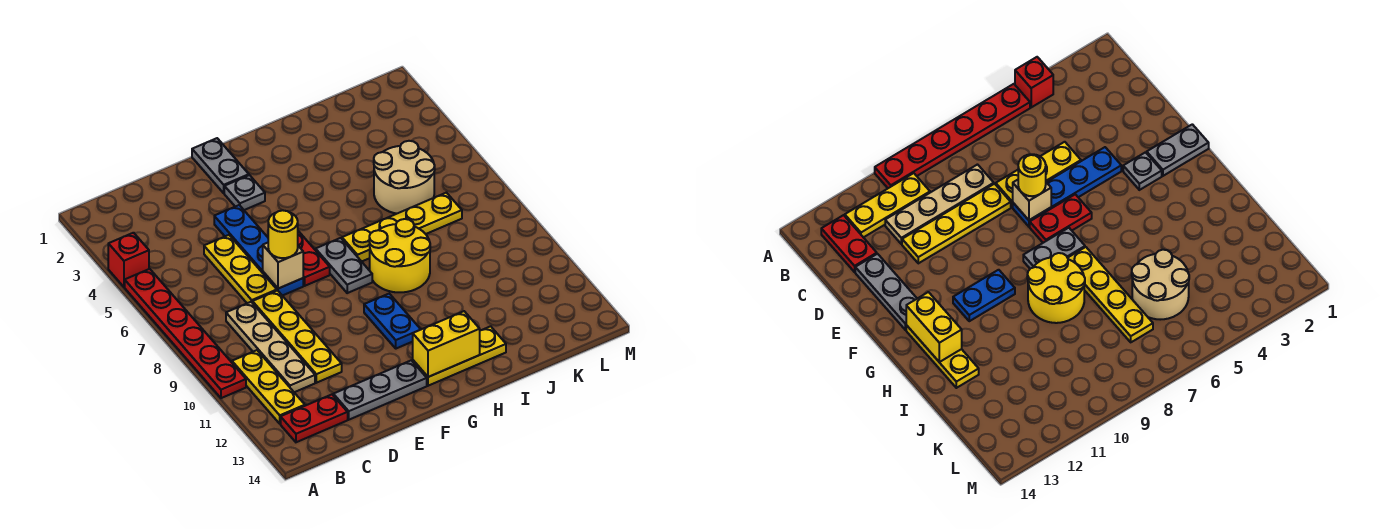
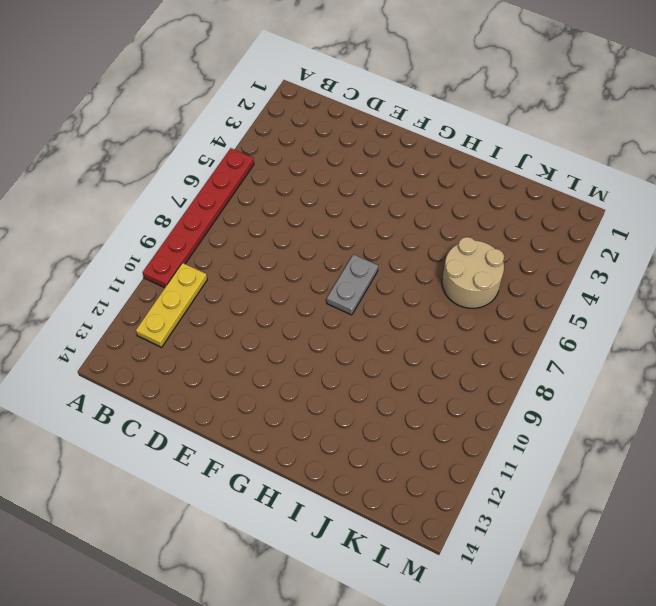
none -> red 1x1 brick [108,233,149,287]
none -> red 1x2 plate [281,395,348,442]
none -> tan 1x4 plate [226,302,315,392]

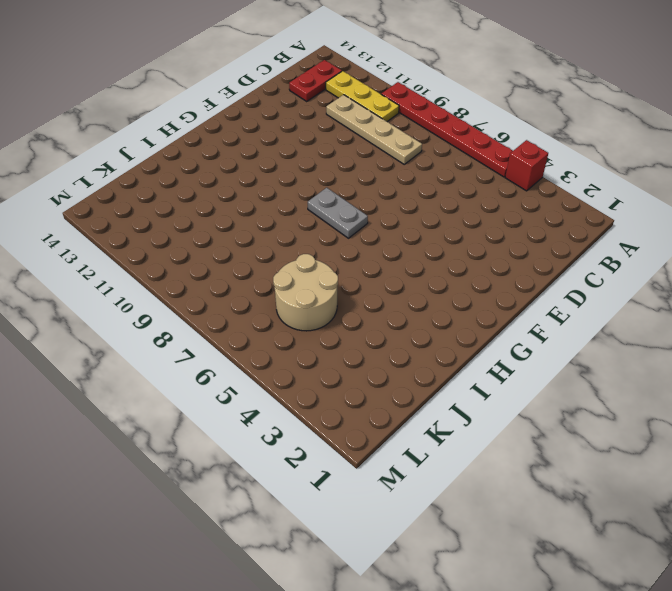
none -> yellow 1x3 plate [204,235,277,303]
none -> yellow 1x4 plate [252,291,342,383]
none -> grey 1x3 plate [333,360,427,420]

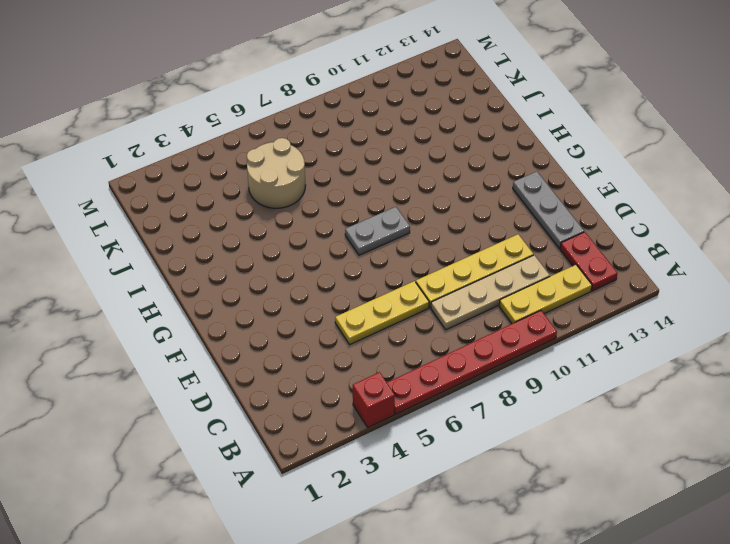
none -> blue 1x4 plate [214,205,303,296]
none -> grey 1x2 plate [192,138,249,193]
none -> grey 1x1 plate [224,175,265,210]

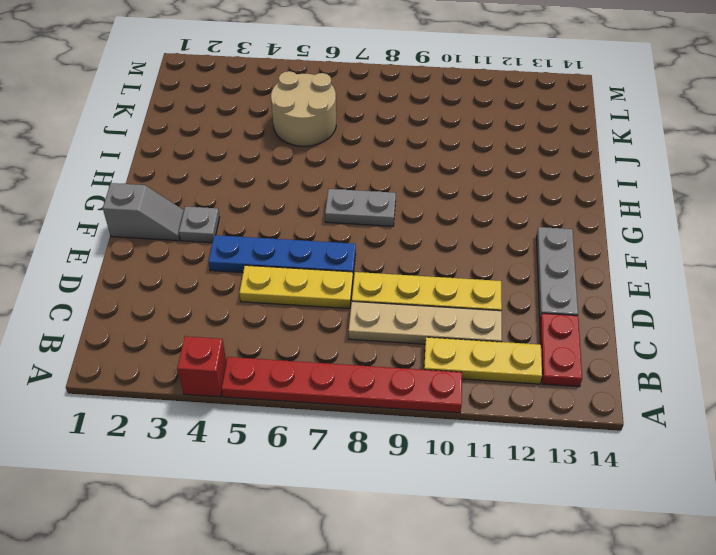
grey 1x2 slope [103,183,184,241] -> grey 1x2 plate [192,138,249,193]
none -> red 1x2 plate [298,231,330,286]
none -> blue 1x2 plate [364,294,421,349]
none -> yellow 1x3 plate [413,326,506,386]

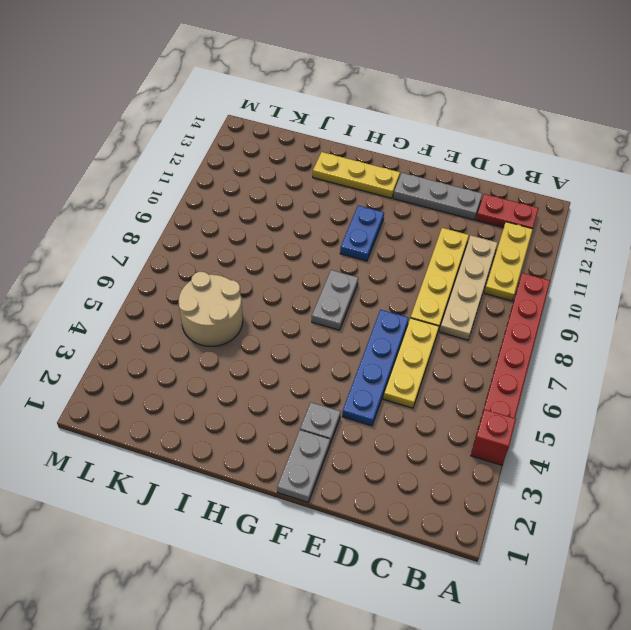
none -> red 1x2 plate [298,231,330,286]
none -> yellow 1x4 plate [342,193,462,262]
none -> yellow 2x2 round brick [369,219,430,292]

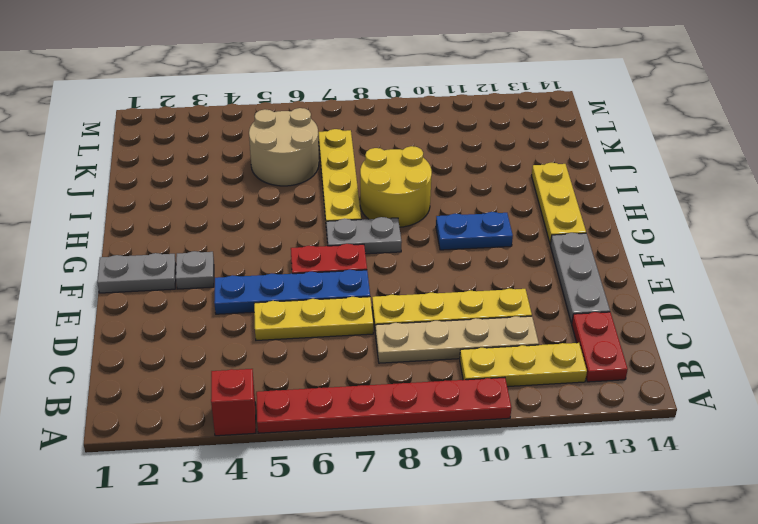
none -> tan 1x1 brick [263,243,303,289]
none -> yellow 1x2 brick [413,311,480,377]
none -> yellow 1x1 round brick [268,210,298,258]

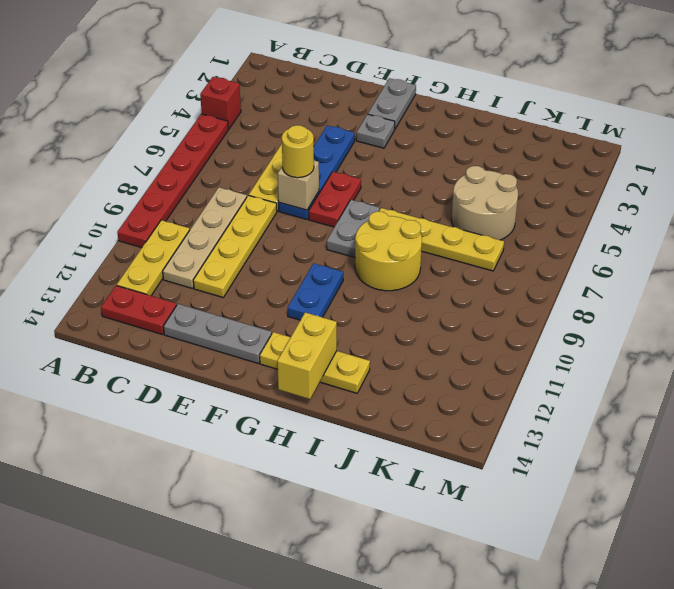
yellow 1x2 brick [277,312,337,399] -> yellow 1x2 brick turned to [413,311,480,377]

